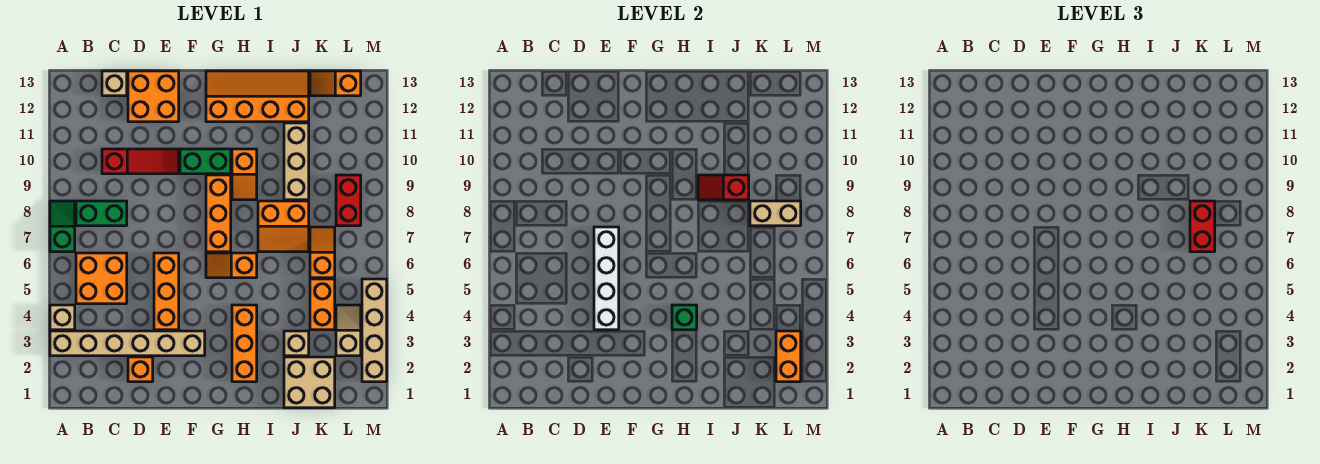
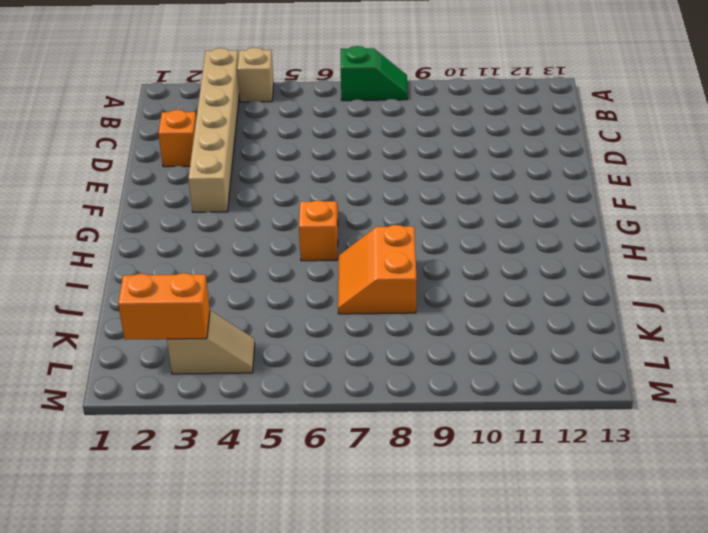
none -> orange 2x2 brick [76,253,127,304]
none -> green 1x2 brick [76,201,127,226]
none -> red 1x3 slope [102,149,179,174]
none -> tan 1x1 brick [102,71,127,96]

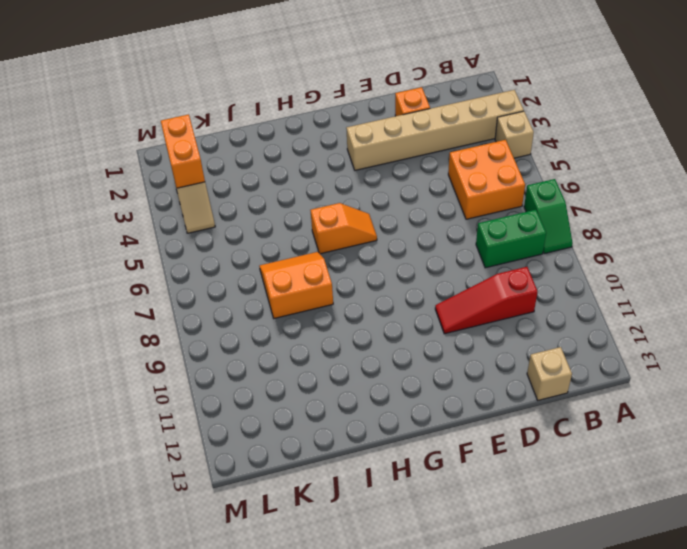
none -> orange 2x2 brick [128,71,179,122]
none -> orange 1x3 brick [154,253,179,330]
none -> green 1x2 brick [180,149,231,174]
none -> orange 1x3 brick [206,175,231,252]

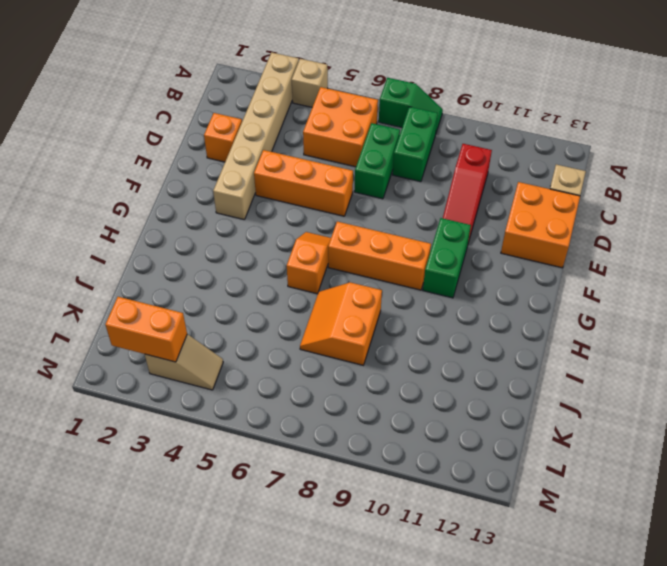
green 1x2 brick [354,123,400,199] -> none
none -> orange 2x4 slope [206,71,309,122]
none -> orange 1x3 brick [232,305,257,382]
none -> orange 1x2 slope [232,149,257,200]
none -> tan 2x2 brick [284,357,335,408]

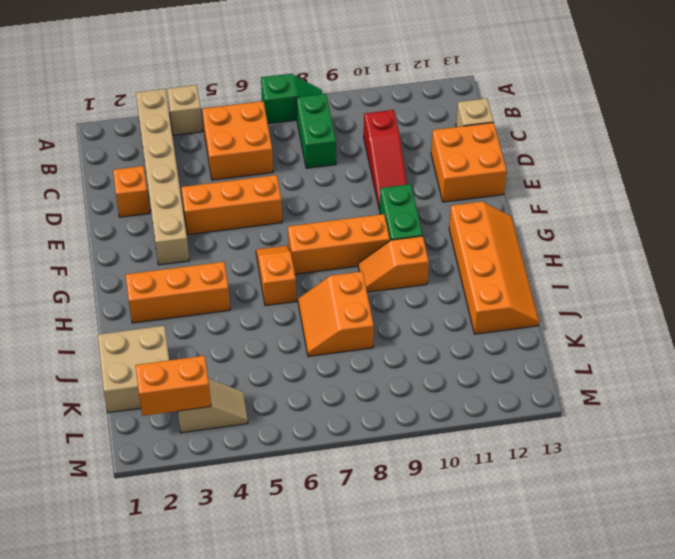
none -> tan 1x1 brick [284,331,309,356]
none -> tan 1x3 brick [284,123,309,200]
none -> orange 1x2 brick [310,279,335,330]
none -> orange 1x2 slope [310,227,335,278]

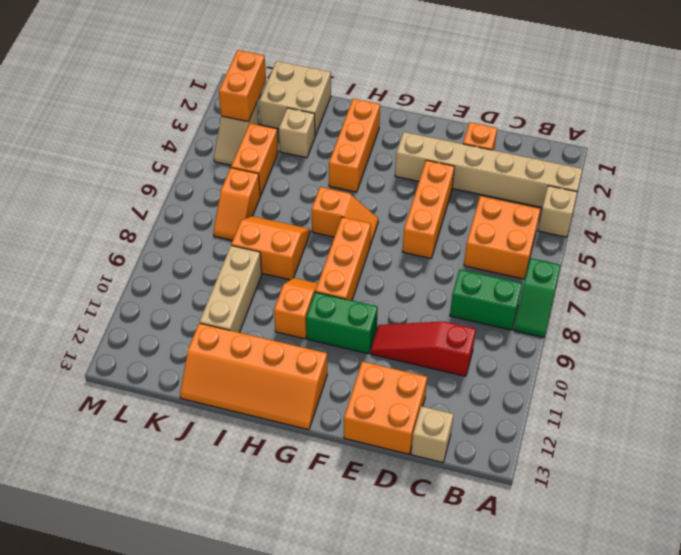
none -> orange 1x2 slope [310,71,361,96]
none -> red 1x2 brick [336,175,361,226]
none -> tan 1x4 brick [362,279,387,382]
none -> white 1x4 brick [594,227,619,330]

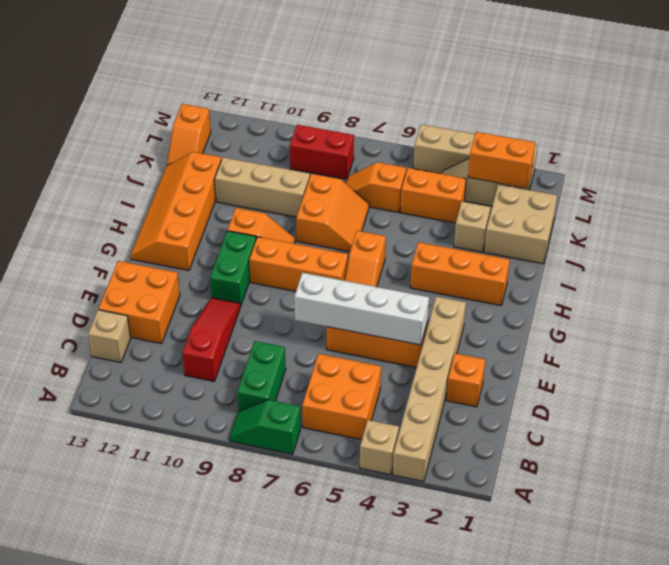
none -> green 1x1 brick [672,305,697,330]
none -> red 1x2 slope [698,175,749,200]
none -> tan 1x2 brick [750,201,801,226]
none -> red 1x2 brick [1190,201,1215,252]

